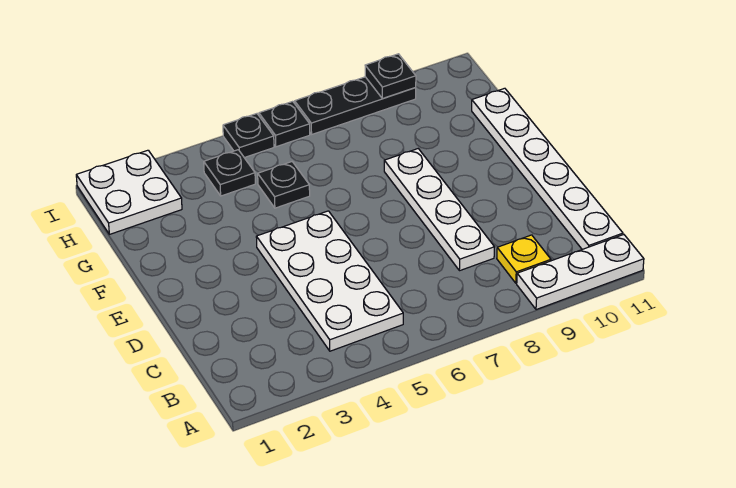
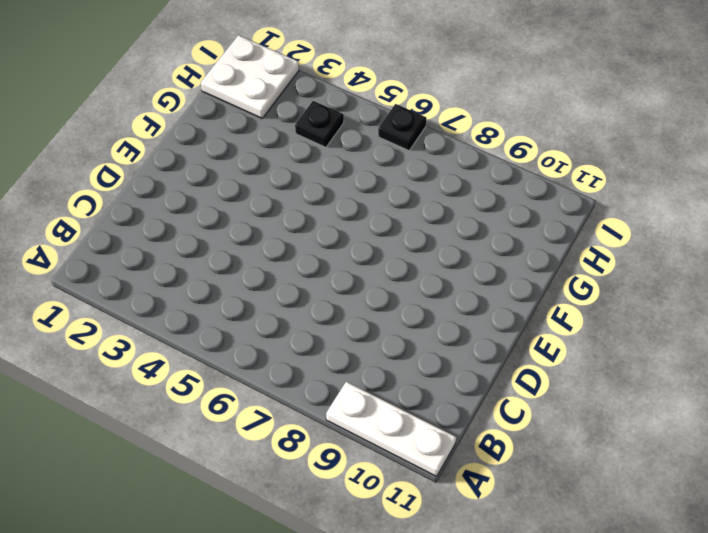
none -> white 2x4 plate [256,211,403,351]
none -> yellow 1x1 plate [497,235,551,283]
none -> white 1x6 plate [472,88,623,249]

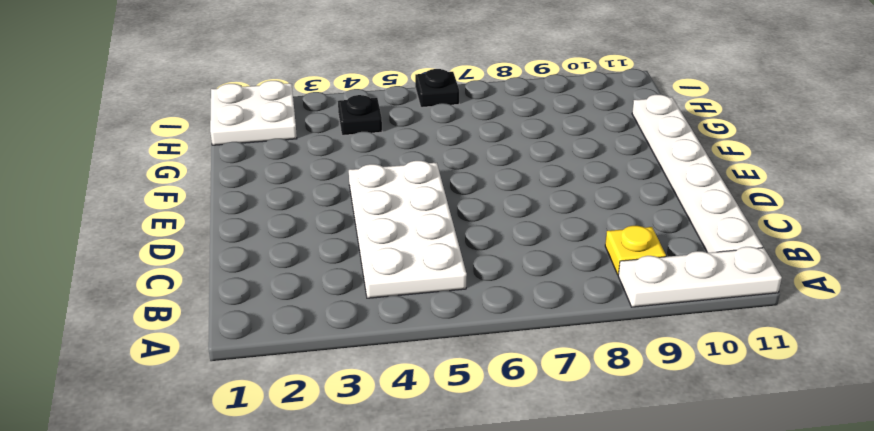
none -> white 1x4 plate [384,149,494,271]
none -> black 1x1 plate [258,162,310,208]
none -> black 1x1 plate [223,114,274,158]

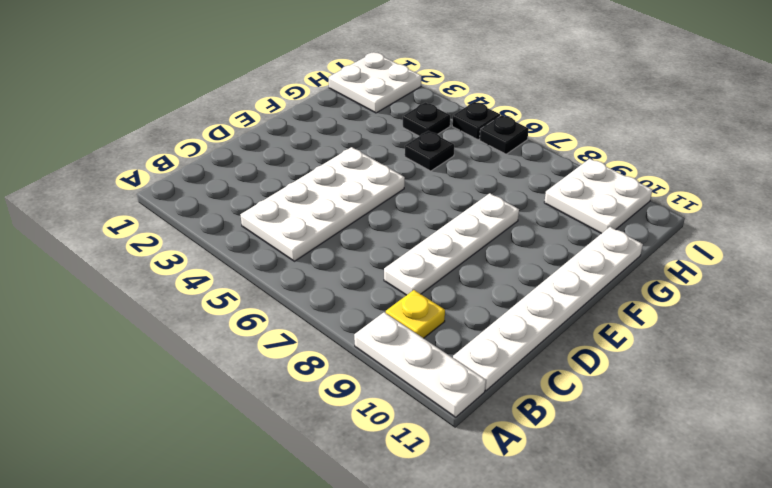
white 2x2 plate [544,159,652,234] -> black 1x3 plate [295,77,416,134]
none -> black 1x1 plate [365,54,416,99]

